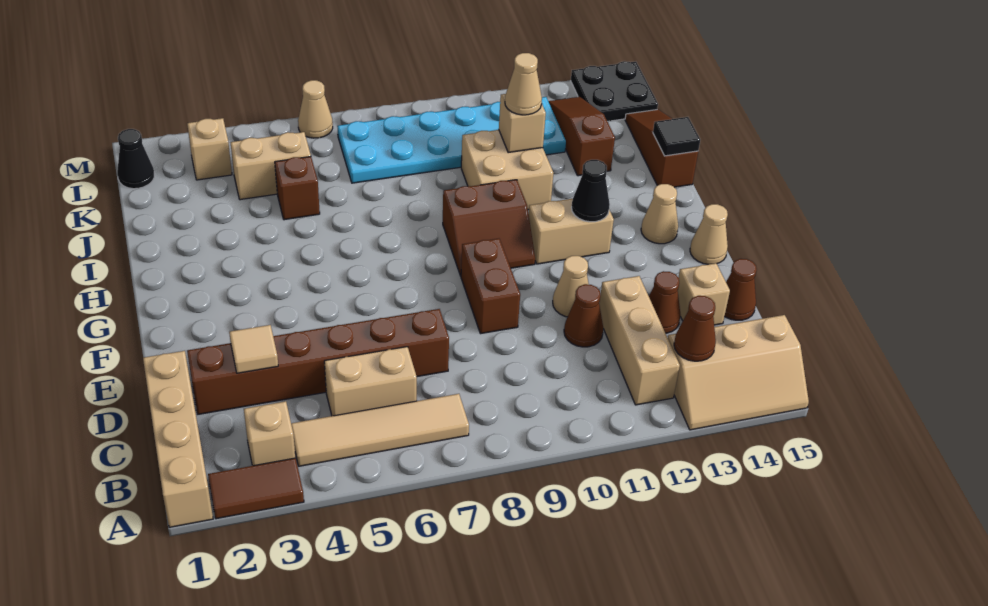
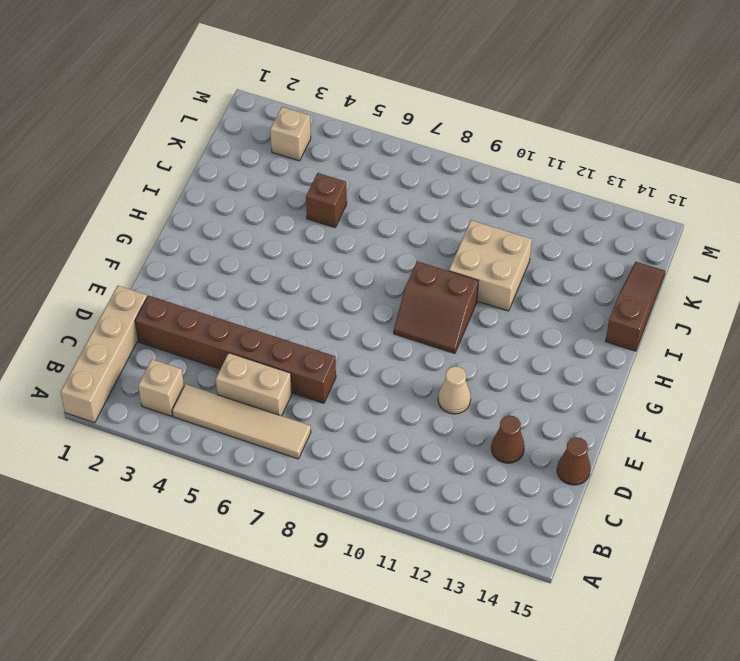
none -> brown 1x2 tile [208,458,304,519]
none -> tan 2x3 slope [668,315,809,430]
none -> tan 1x3 brick [599,276,680,405]
none -> brown 1x1 cone [564,284,603,347]

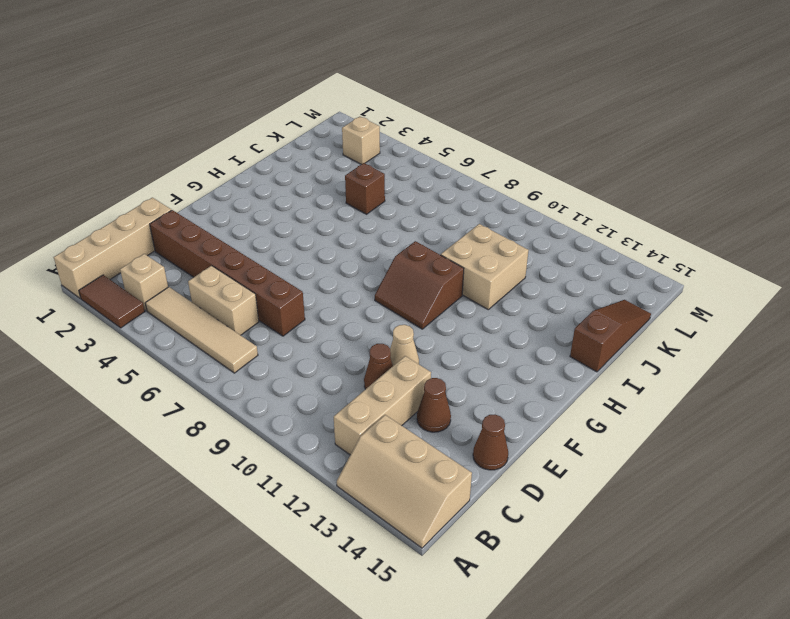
none -> tan 1x1 brick [678,263,730,325]
none -> brown 1x2 brick [461,239,520,334]
none -> tan 1x1 cone [690,204,728,264]
none -> tan 1x2 brick [528,199,614,264]

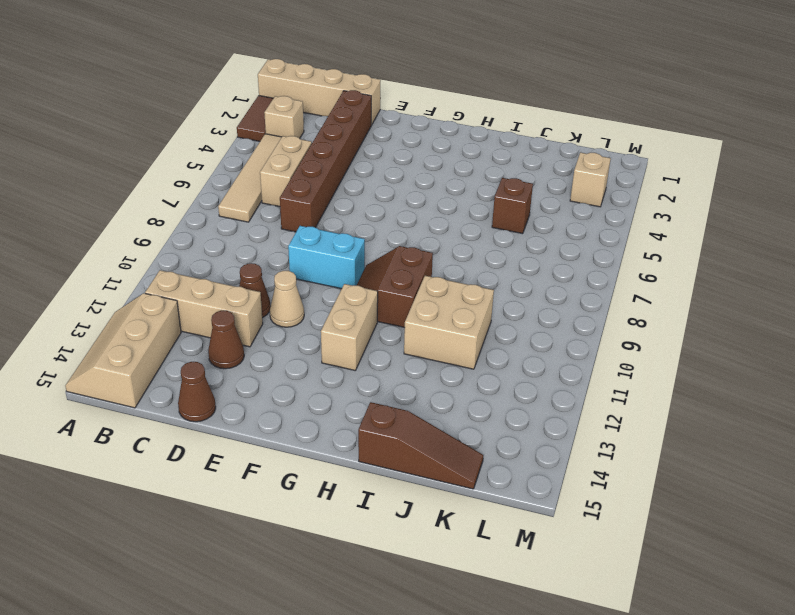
cyan 1x2 brick [288,226,365,289] -> brown 1x2 brick [461,239,520,334]
none -> tan 1x1 brick [678,263,730,325]
none -> tan 1x1 cone [690,204,728,264]
none -> tan 1x1 cone [641,184,678,244]
none -> brown 1x3 slope [548,97,615,176]

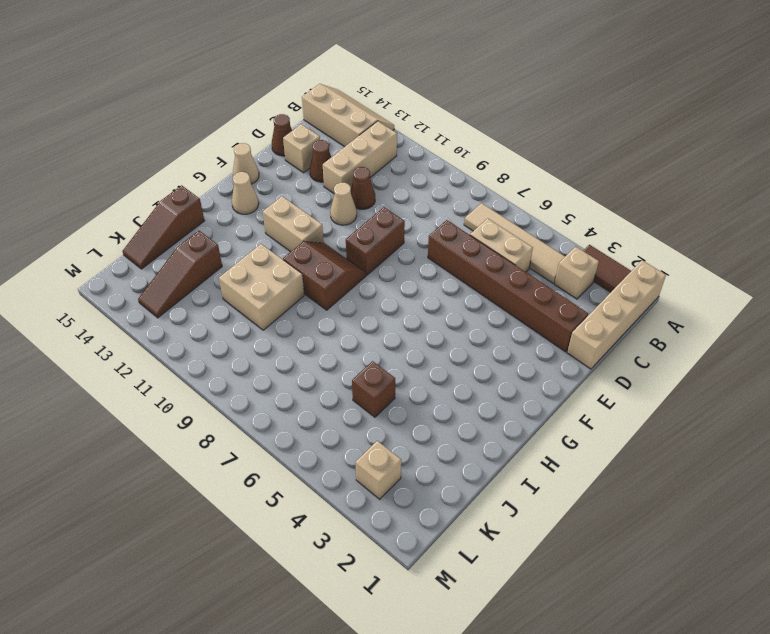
none -> tan 1x2 brick [230,132,311,200]
none -> cyan 2x6 plate [337,97,566,183]
none -> black 1x1 cone [117,129,154,189]
none -> black 2x2 plate [571,61,658,121]

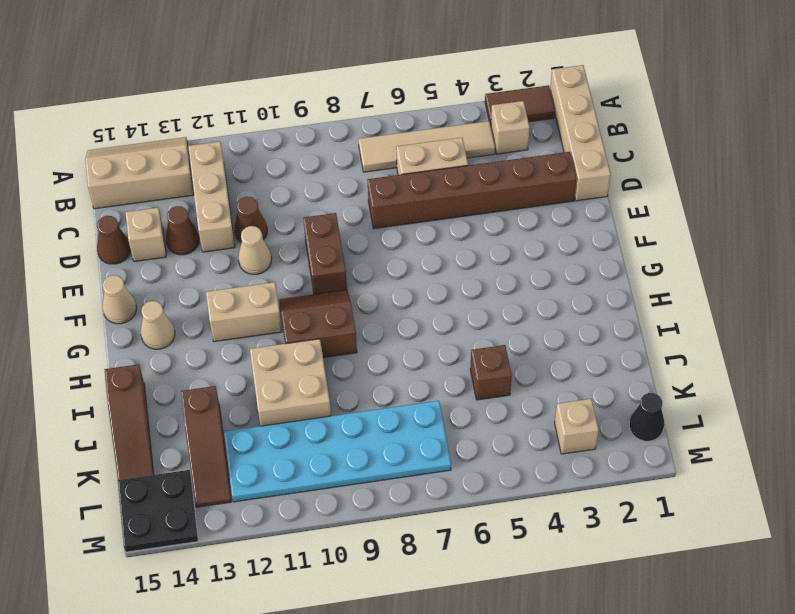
none -> tan 1x2 brick [230,132,311,200]
none -> tan 1x1 cone [298,80,333,138]
none -> brown 1x1 cone [674,296,716,361]
none -> tan 1x1 tile [229,325,278,373]

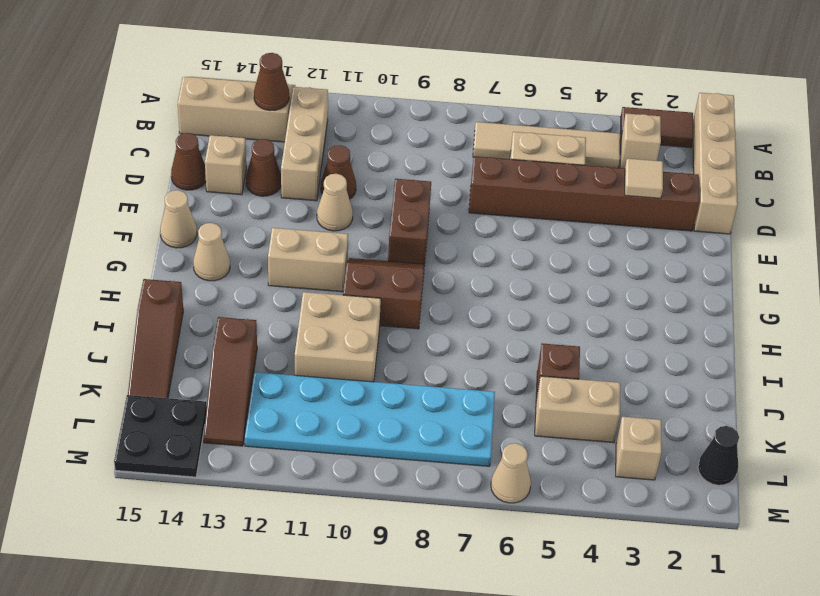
none -> black 1x1 cone [572,160,610,222]
none -> black 1x1 tile [653,117,700,156]
none -> tan 1x1 brick [499,94,546,153]
none -> tan 1x1 cone [505,53,542,115]

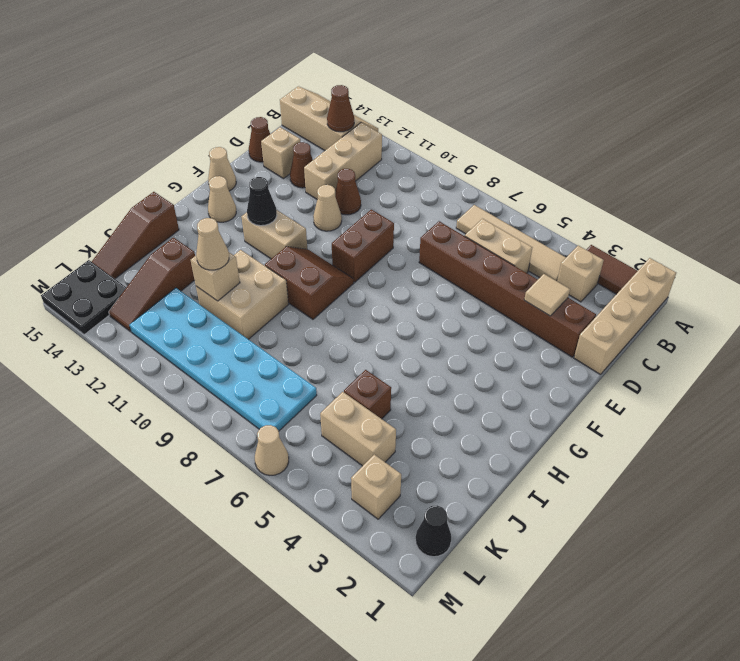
none -> black 1x1 tile [653,117,700,156]

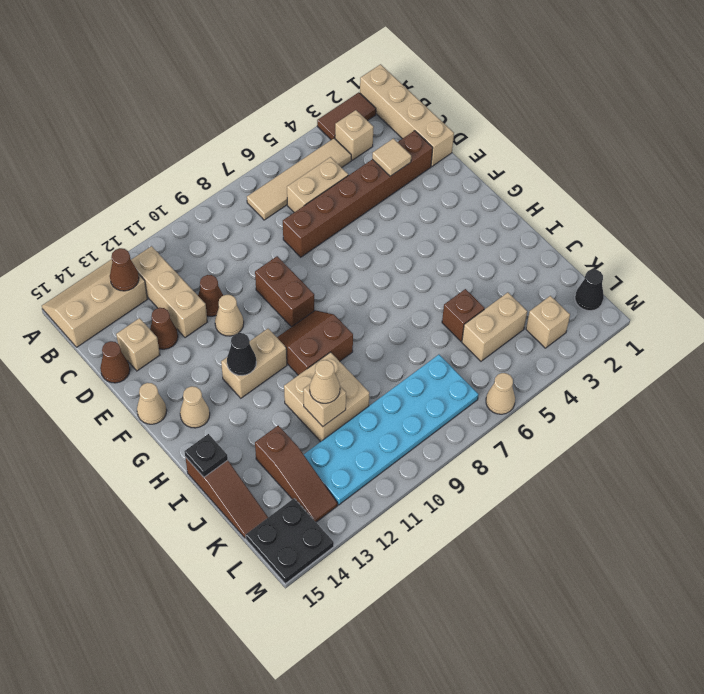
black 1x1 plate [184,434,228,477] -> black 1x1 tile [653,117,700,156]

